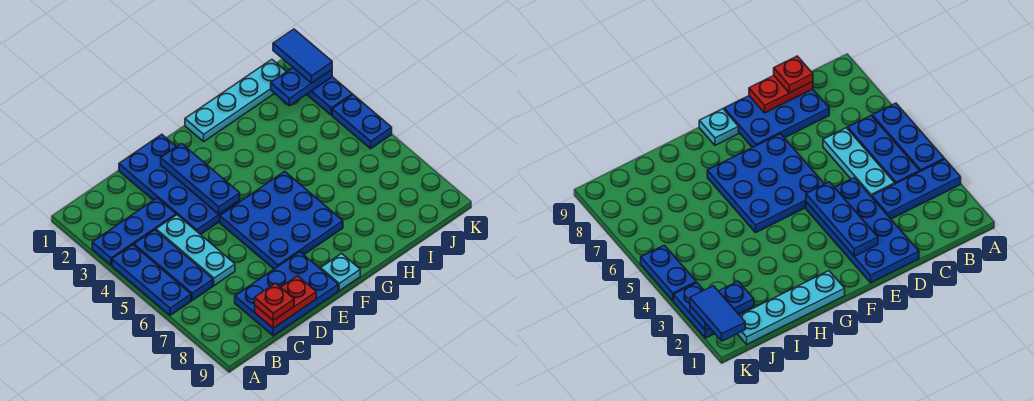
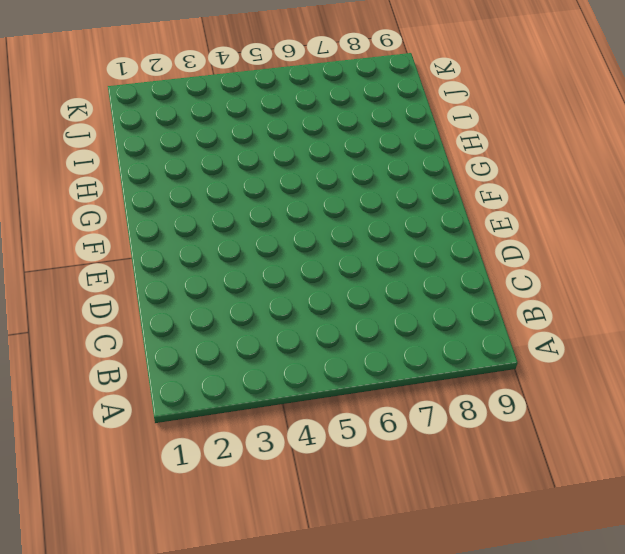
none -> blue 1x3 plate [92,198,176,265]
none -> blue 1x3 plate [112,245,191,315]
none -> blue 1x3 plate [134,230,213,301]

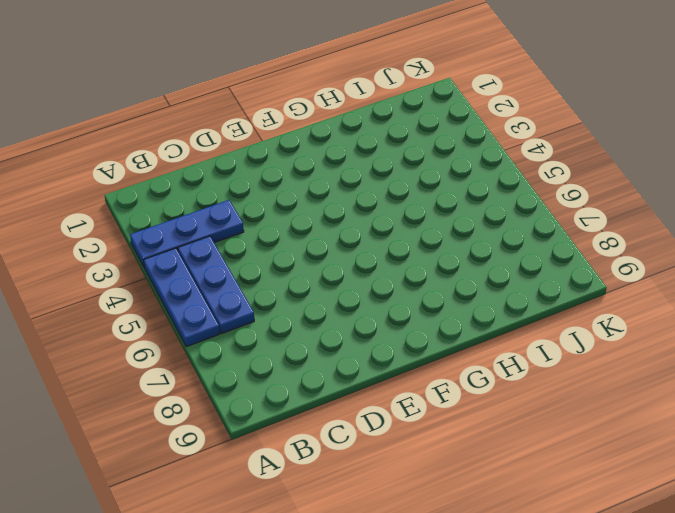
none -> cyan 1x3 plate [156,215,235,286]
none -> blue 2x3 plate [235,252,338,336]
none -> blue 2x4 plate [119,134,240,235]

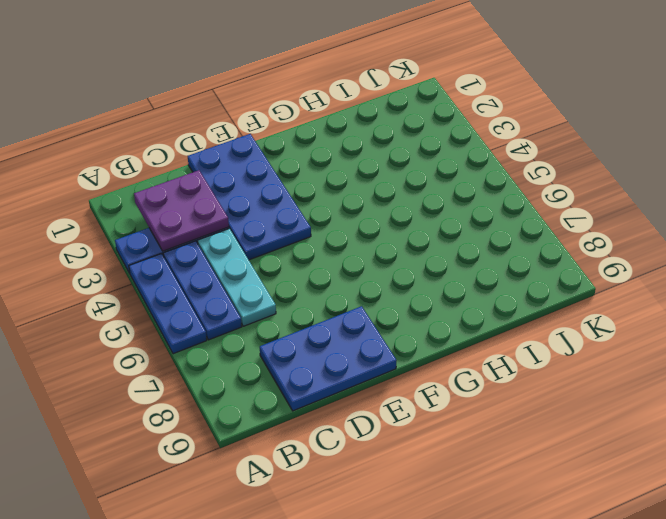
purple 2x2 plate [134,170,229,251] -> none
none -> blue 3x3 plate [220,171,343,269]
none -> cyan 1x1 plate [321,254,360,291]
none -> cyan 1x4 plate [185,60,286,141]

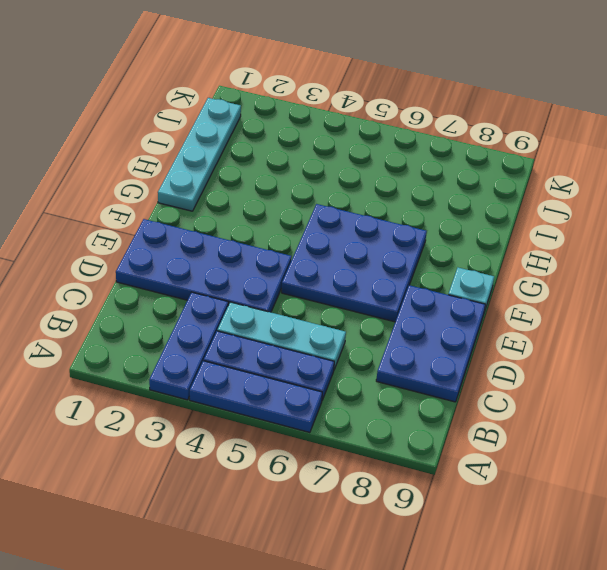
none -> blue 1x2 plate [307,77,352,115]
none -> blue 1x2 plate [332,95,392,149]
none -> red 1x2 plate [255,276,316,328]

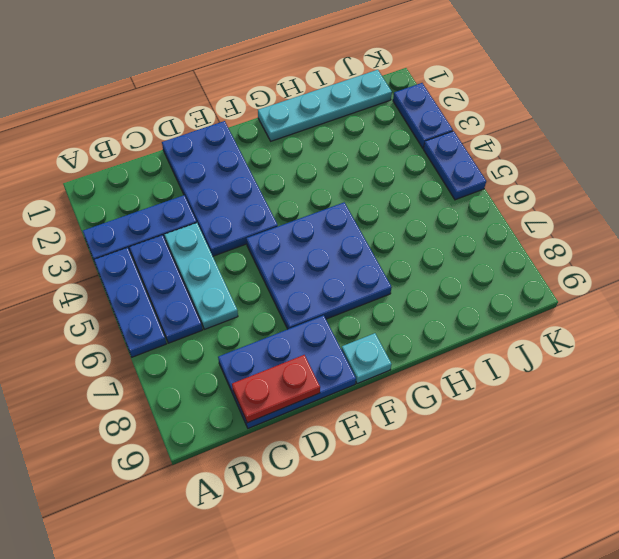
none -> blue 1x3 plate [161,144,240,214]
none -> blue 1x2 plate [271,68,332,106]
none -> red 1x1 plate [255,283,294,321]

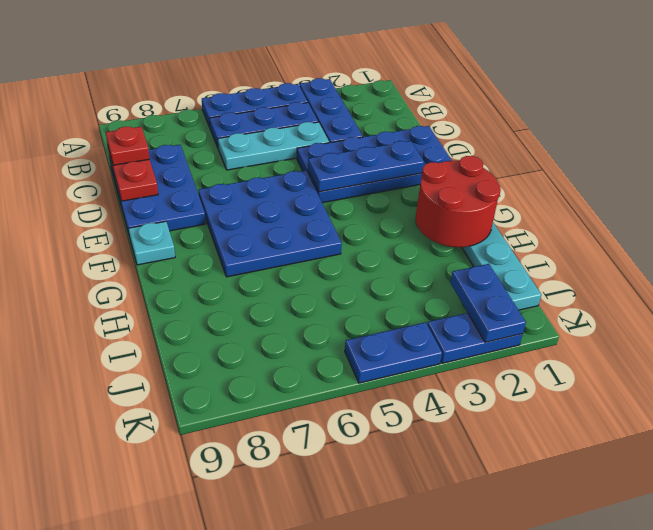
red 2x2 round brick [416,156,501,247] -> none
none -> blue 1x2 tile [273,29,332,83]

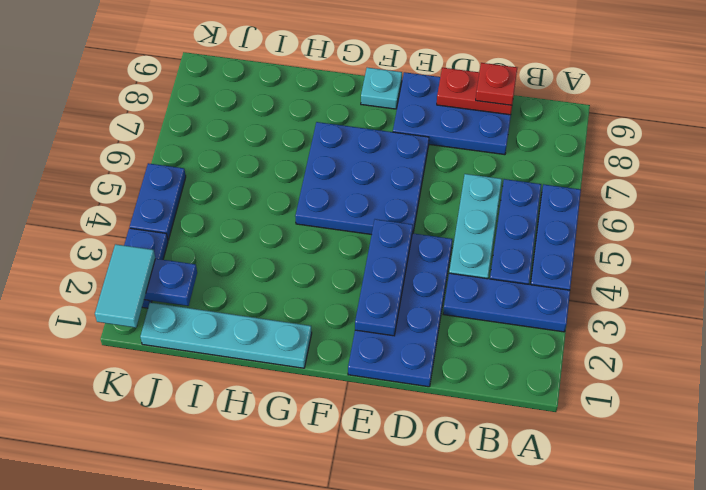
cyan 1x2 tile [95,244,155,328] -> blue 1x2 tile [273,29,332,83]

